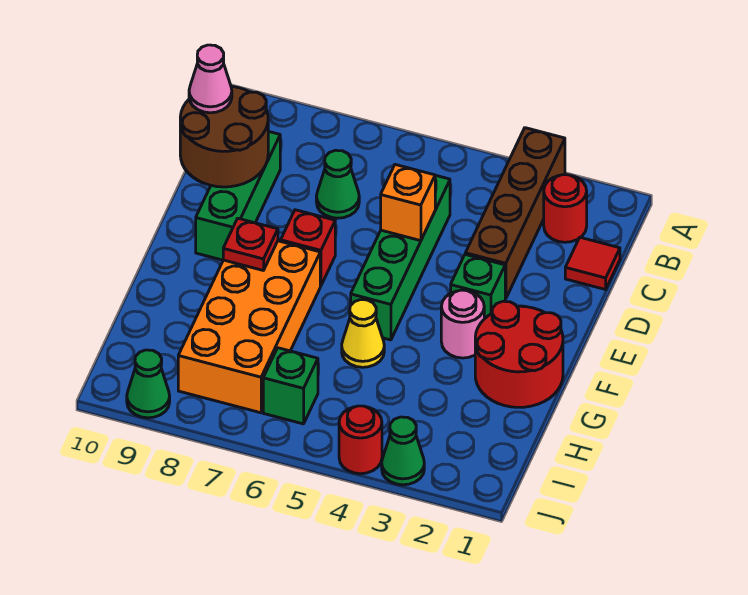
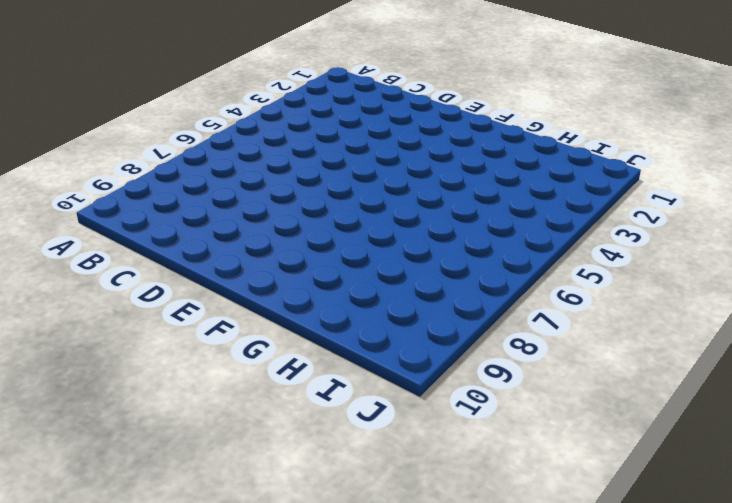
none -> brown 1x4 brick [465,128,565,299]
none -> red 1x1 round brick [544,175,587,242]
none -> red 1x1 tile [565,237,620,290]

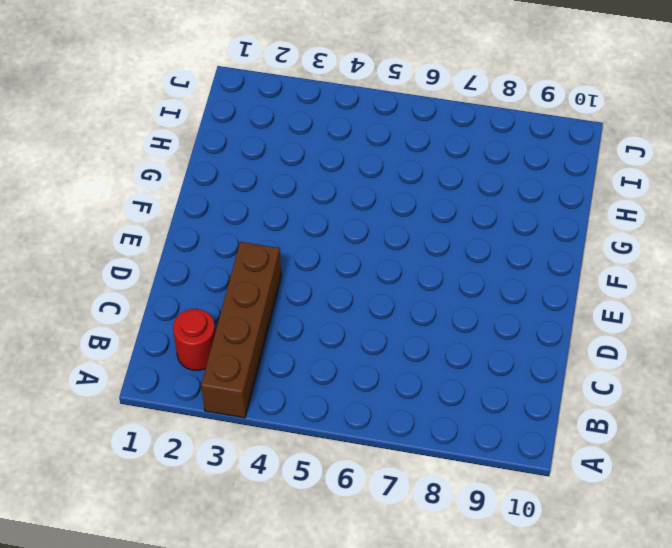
none -> red 1x1 tile [565,237,620,290]
none -> green 1x4 brick [351,175,450,340]
none -> green 1x1 cone [316,150,359,218]

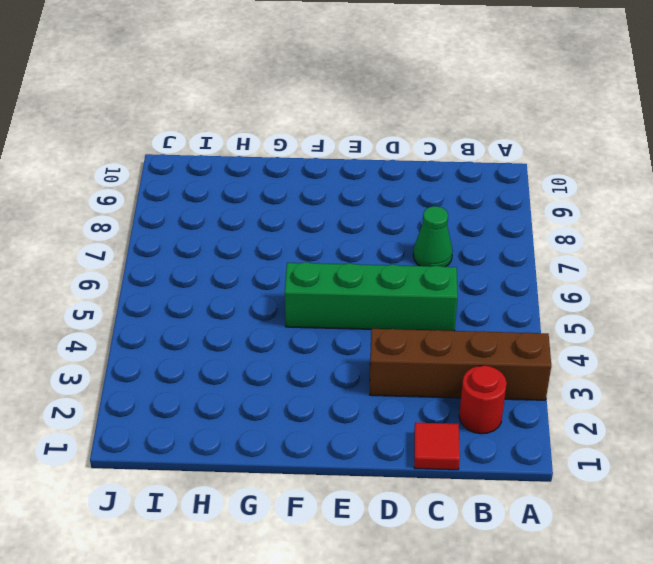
none -> green 1x3 brick [196,131,280,260]
none -> green 1x1 brick [451,255,505,319]
none -> red 1x1 brick [281,210,335,286]

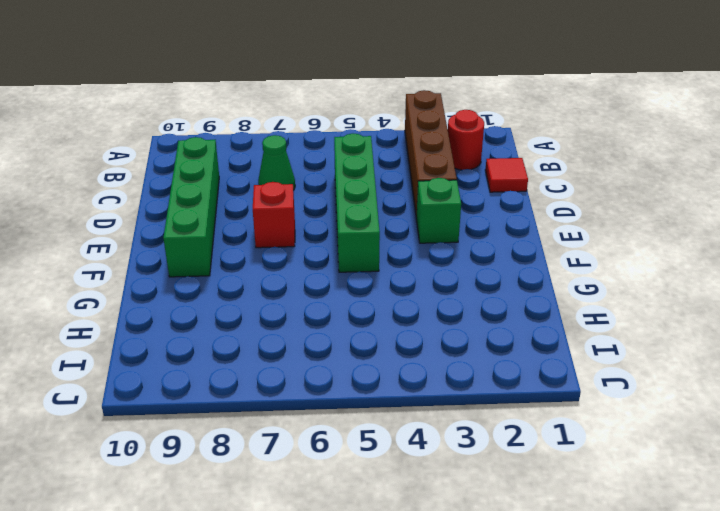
green 1x4 brick [163,137,219,277] -> green 1x3 brick [196,131,280,260]
none -> red 2x2 round brick [475,301,563,407]
none -> pink 1x1 round brick [441,290,484,358]
none -> orange 2x4 brick [178,241,320,413]

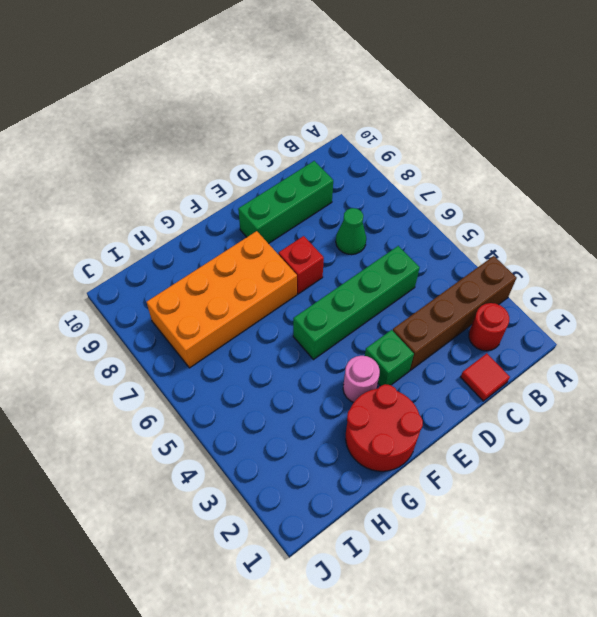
none -> yellow 1x1 cone [342,300,384,367]
none -> green 1x1 brick [263,348,318,424]
none -> green 1x1 cone [382,417,424,485]

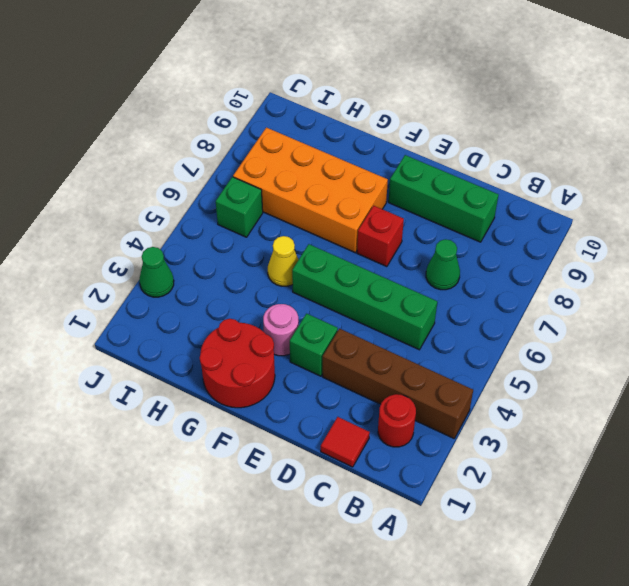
none -> red 1x1 round brick [339,406,382,474]
none -> green 1x1 cone [127,350,170,418]
none -> brown 2x2 round brick [180,86,268,187]

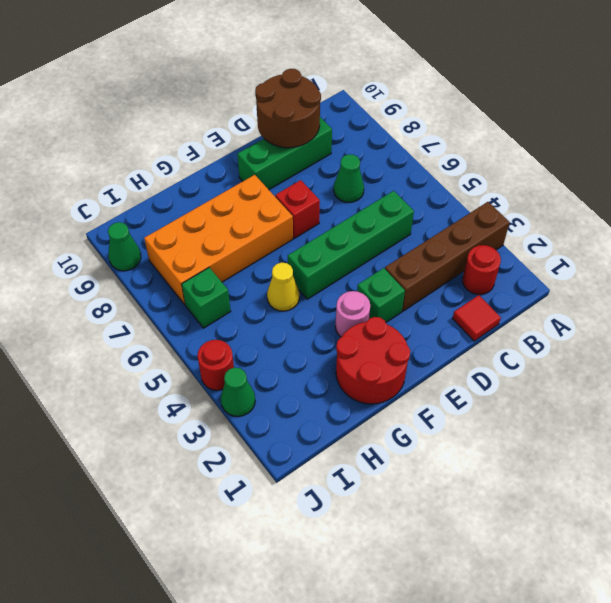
none -> orange 1x1 brick [381,165,435,241]
none -> red 1x1 plate [223,218,278,271]
none -> pink 1x1 cone [189,45,232,113]

